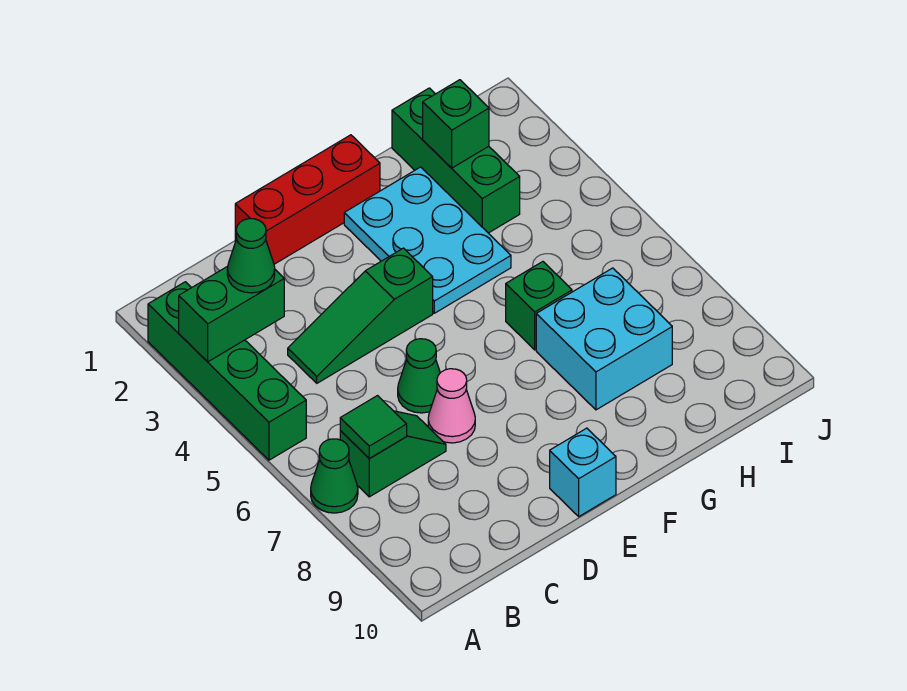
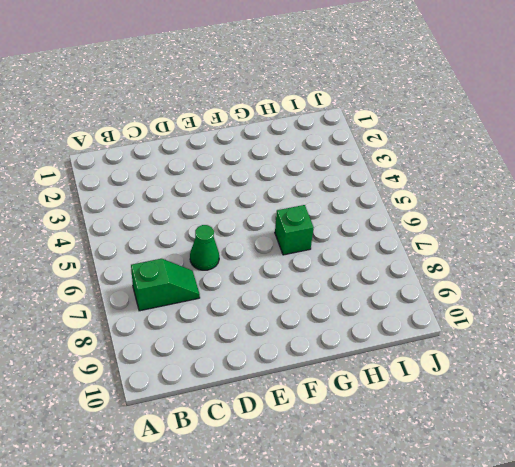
none -> green 1x4 brick [148,282,306,460]
none -> green 1x1 cone [311,439,358,513]
none -> green 1x3 slope [288,248,433,383]

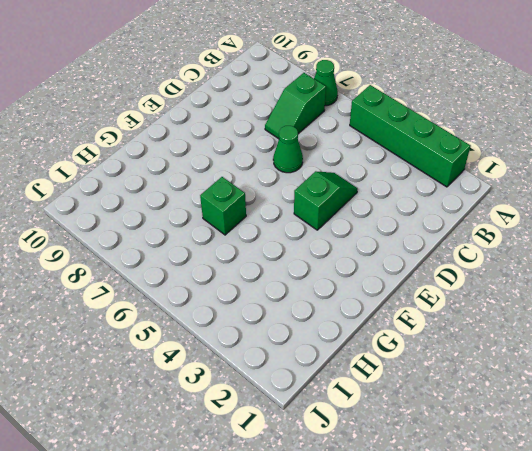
green 1x2 slope [294,171,358,230] -> green 1x3 slope [288,248,433,383]
none -> red 1x3 brick [235,135,380,264]
none -> pink 1x1 cone [428,369,475,443]
none -> cyan 1x1 brick [550,428,616,516]

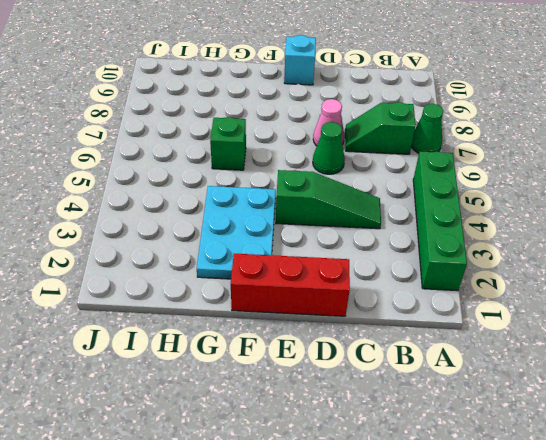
none -> cyan 2x2 brick [536,268,672,410]
none -> green 1x3 brick [392,88,520,233]
none -> green 1x2 brick [179,266,284,362]

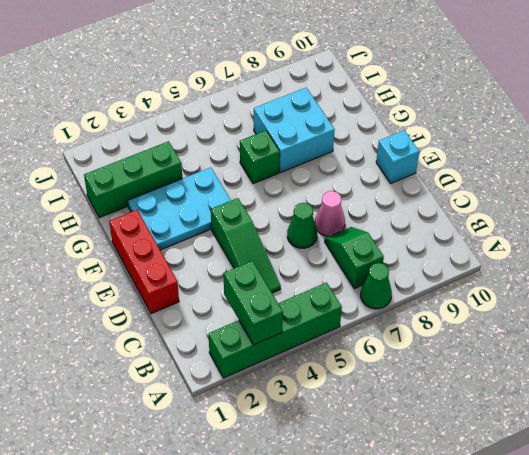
none -> green 1x1 tile [340,396,407,459]
none -> green 1x1 brick [423,80,489,168]
none -> green 1x1 cone [227,219,275,293]

